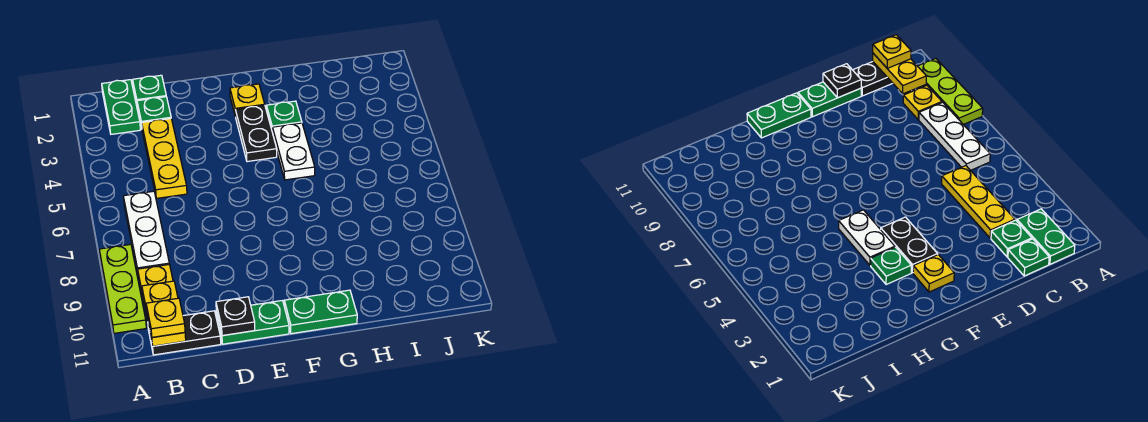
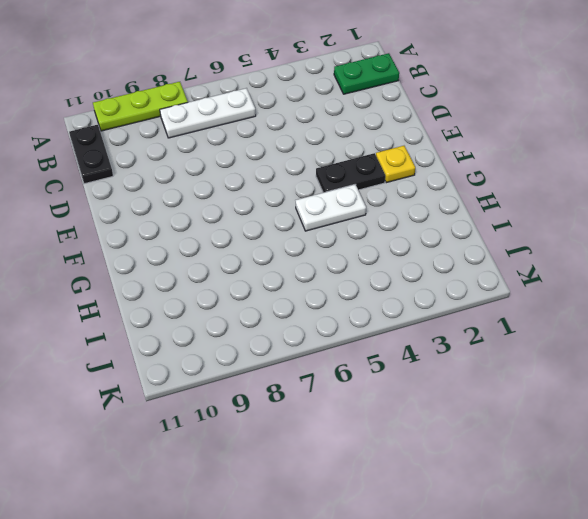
none -> yellow 1x1 plate [138,264,173,302]
none -> green 1x1 plate [133,75,166,108]
none -> green 1x1 plate [137,97,171,127]

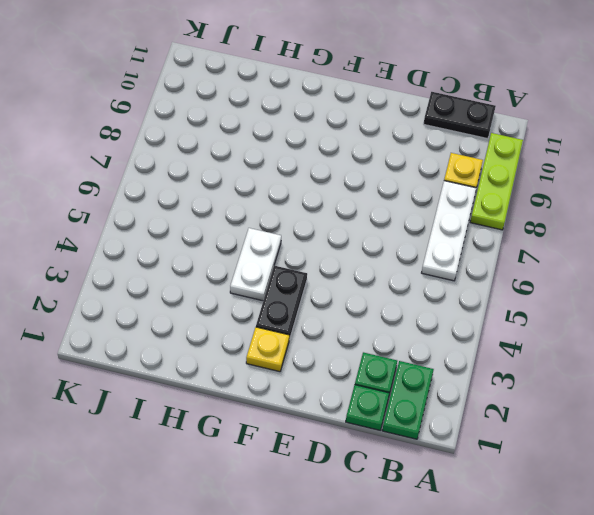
none -> yellow 1x3 plate [142,118,187,198]
none -> green 1x2 plate [216,301,289,344]
none -> green 1x2 plate [284,290,357,334]

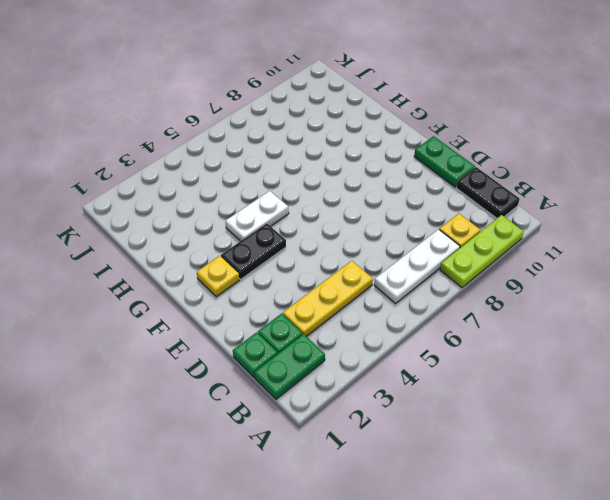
none -> green 1x2 plate [284,290,357,334]
none -> green 1x1 plate [266,101,302,129]
none -> yellow 1x2 plate [142,281,186,346]

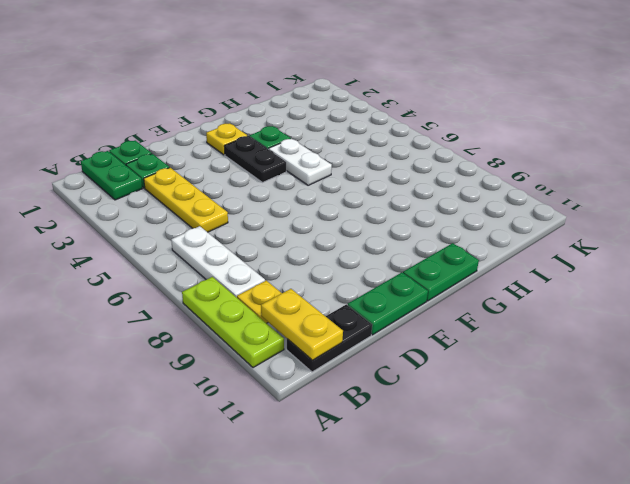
none -> black 1x1 plate [216,297,255,336]
none -> yellow 1x1 plate [146,298,185,337]

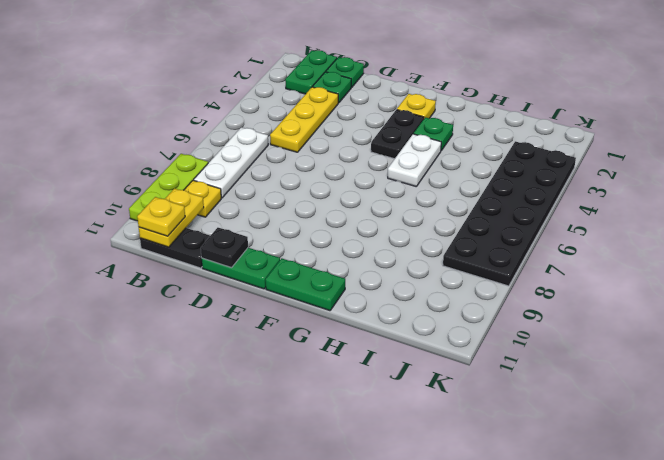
black 2x6 plate [443,141,576,286] -> none

